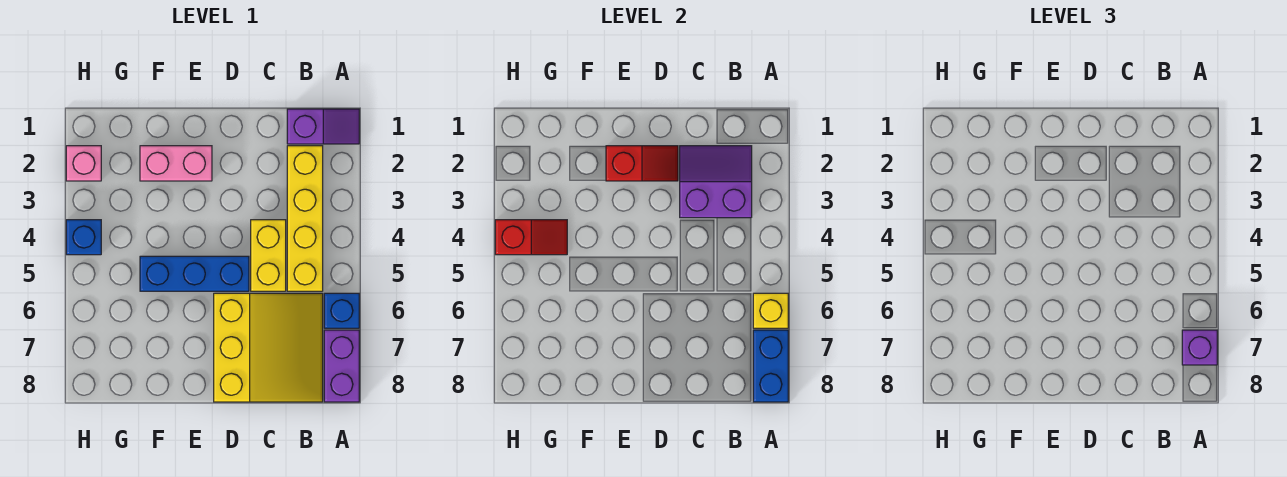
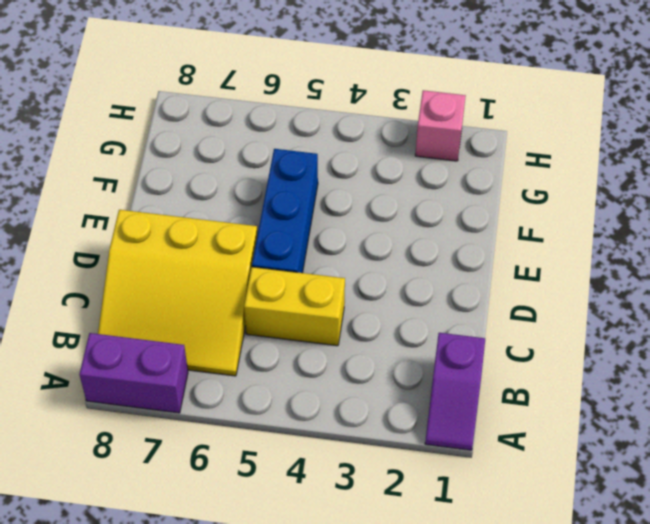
none -> blue 1x1 brick [324,293,359,328]
none -> yellow 1x4 brick [287,146,323,291]
none -> pink 1x2 brick [140,146,212,181]

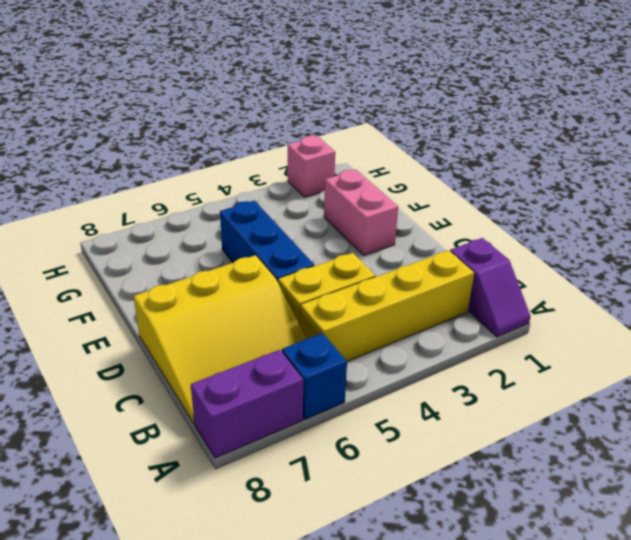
none -> blue 1x1 brick [66,220,101,255]
none -> yellow 1x1 brick [753,293,788,328]
none -> blue 1x2 brick [753,330,788,402]

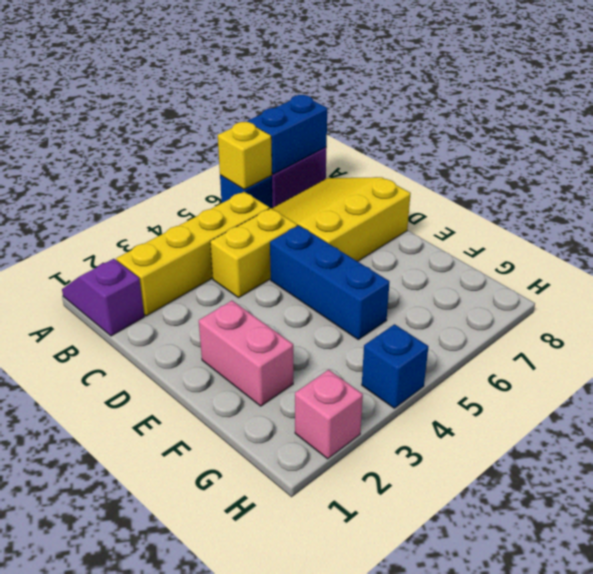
none -> purple 2x2 slope [680,146,752,218]
none -> red 1x2 slope [606,146,678,181]
none -> red 1x2 slope [495,220,567,255]

